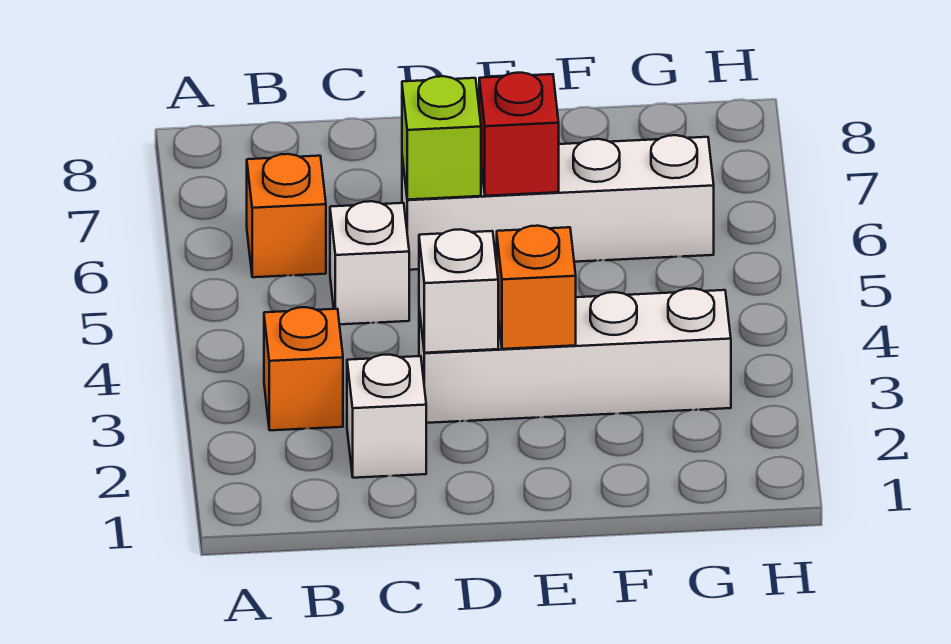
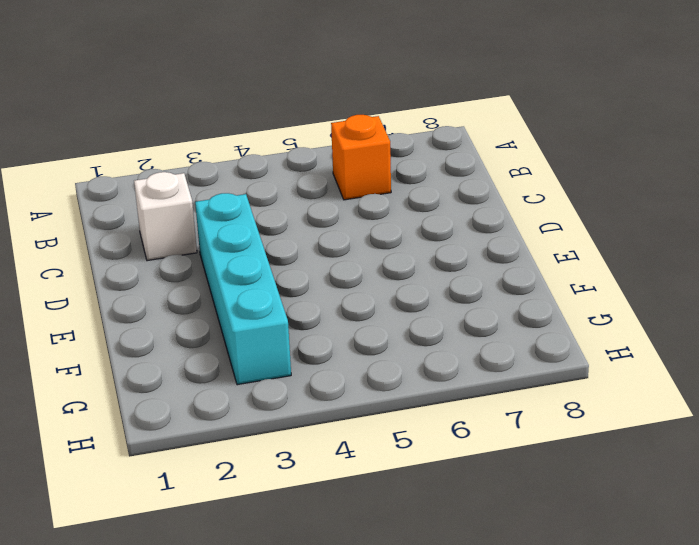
cyan 1x4 brick [195,193,291,385] -> white 1x4 brick [419,288,731,423]
none -> orange 1x1 brick [264,307,343,430]
none -> white 1x1 brick [330,201,409,324]

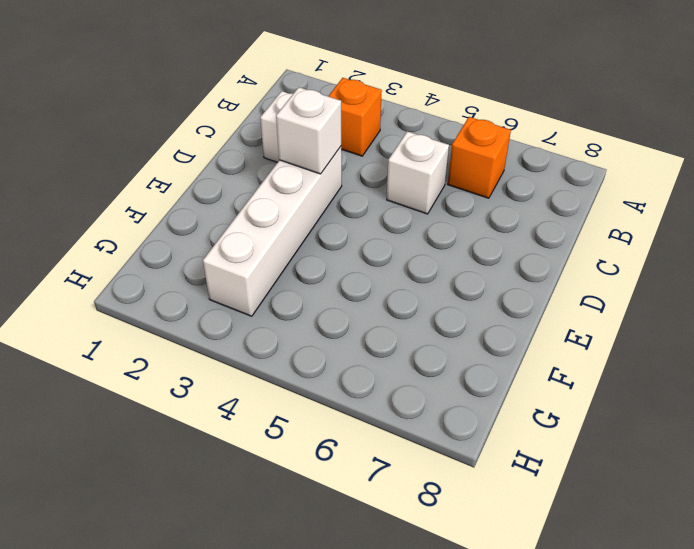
none -> white 1x4 brick [402,135,714,270]
none -> lime 1x1 brick [402,76,481,200]

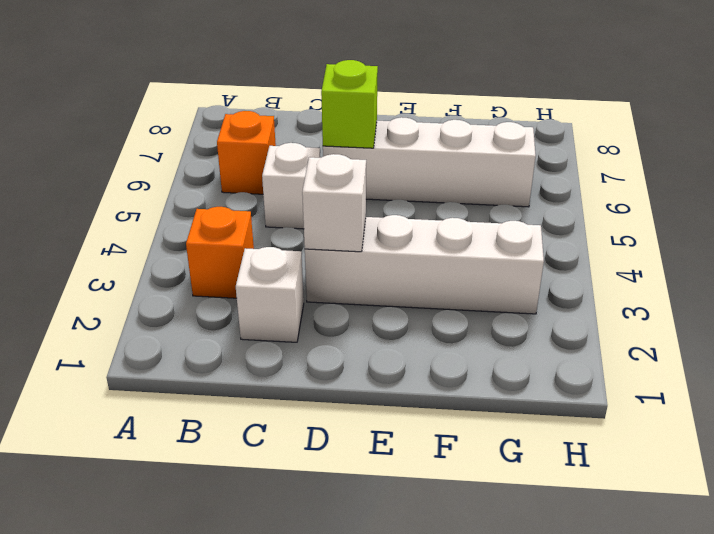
none -> orange 1x1 brick [497,226,576,349]
none -> red 1x1 brick [479,73,559,196]

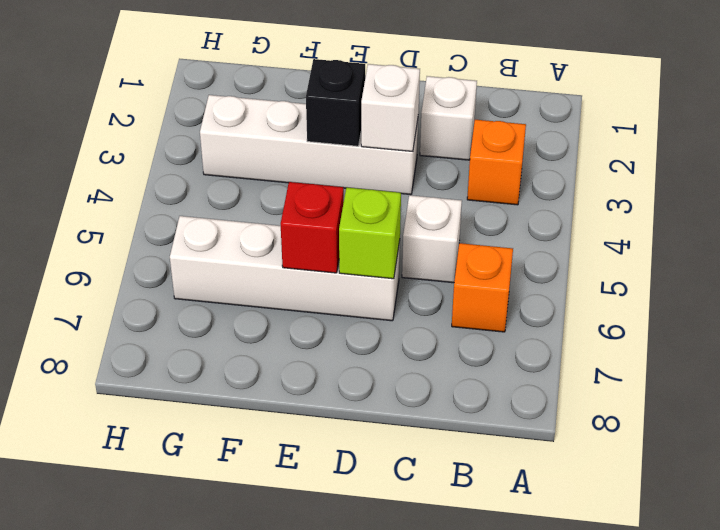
black 1x1 brick [306,59,366,146] -> orange 1x1 brick [497,226,576,349]

